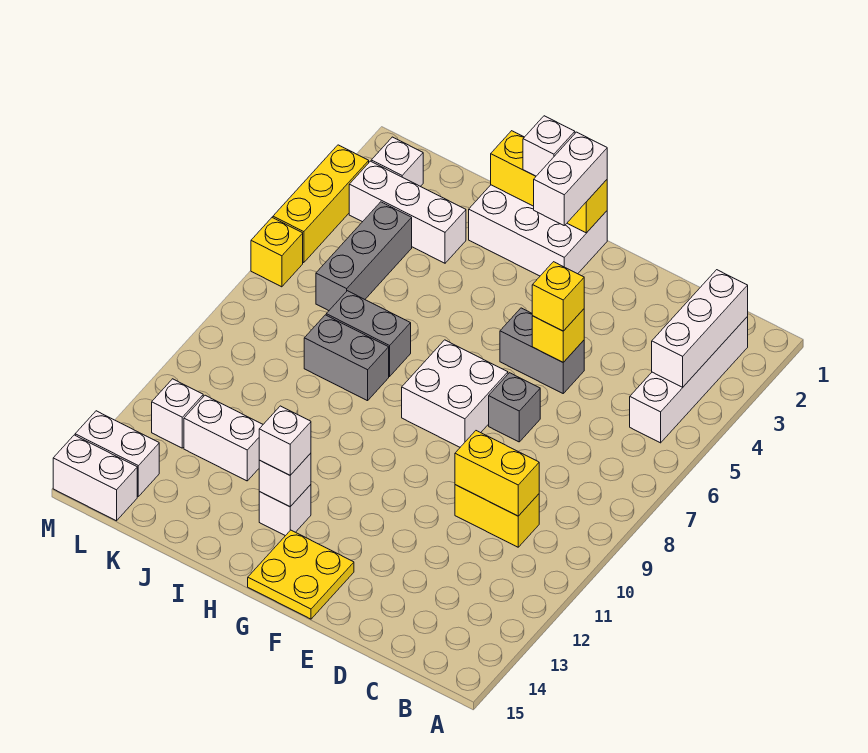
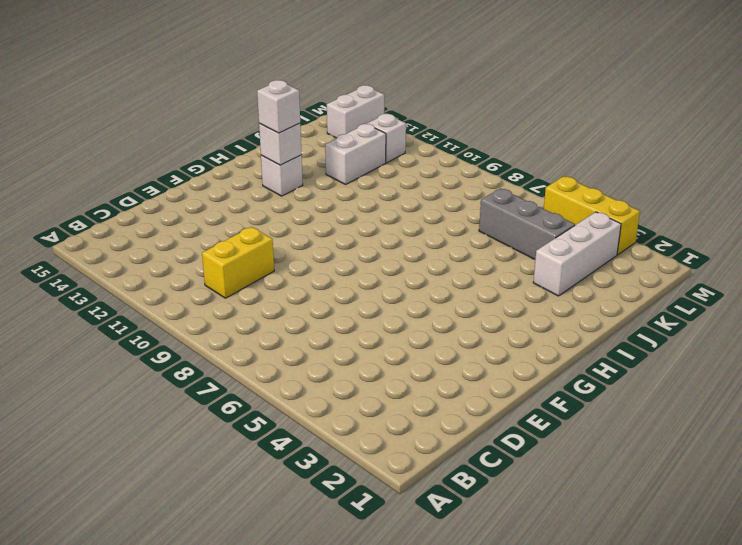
none -> white 1x4 brick [630,317,748,443]
none -> grey 1x2 brick [500,308,584,393]
none -> grey 1x1 brick [489,373,540,442]

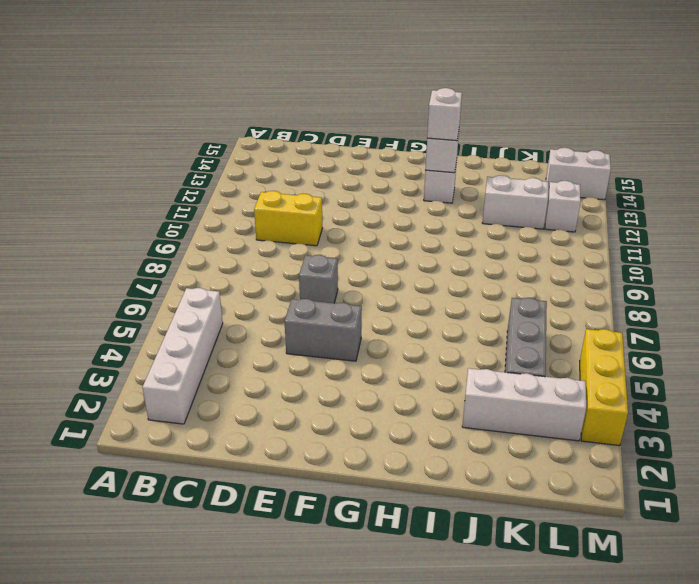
none -> white 2x2 brick [402,340,508,447]
none -> yellow 2x2 plate [248,530,354,619]
none -> white 2x3 brick [469,185,607,276]

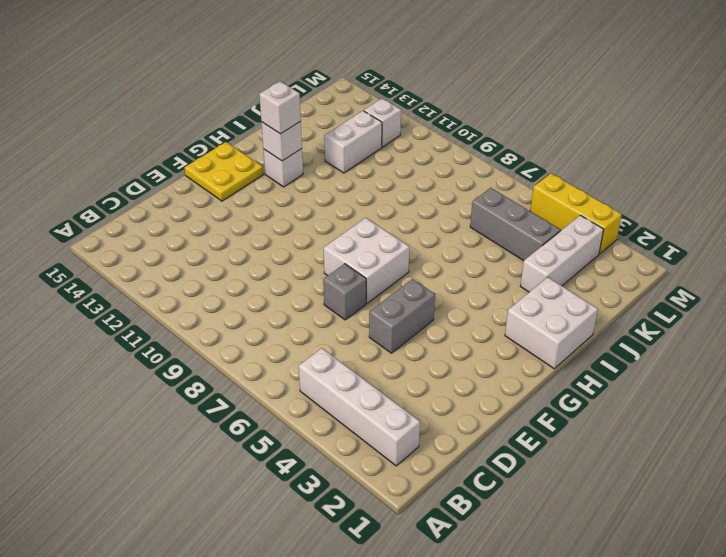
white 2x2 brick [505,277,598,369] -> white 2x3 brick [469,185,607,276]
none -> yellow 1x2 brick [455,485,539,547]
none -> grey 1x2 brick [326,291,411,376]
none -> grey 1x2 brick [304,315,389,401]

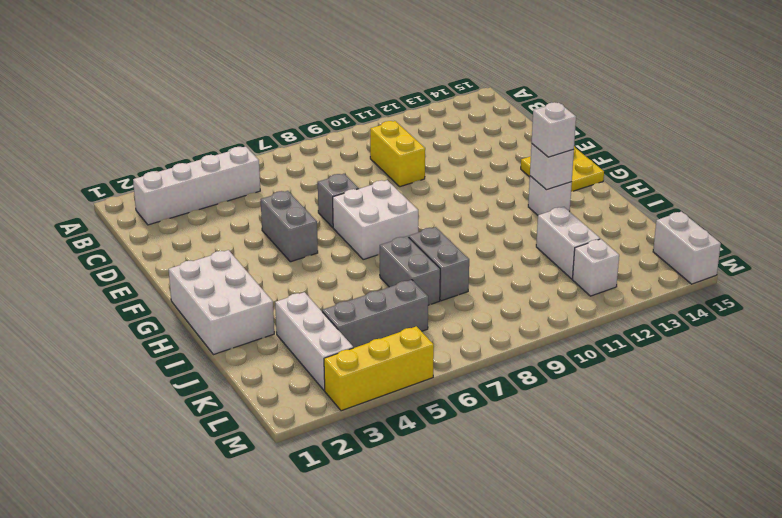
none -> white 1x1 brick [371,137,423,187]
none -> white 1x2 brick [75,411,159,496]
none -> yellow 1x1 brick [251,218,303,287]

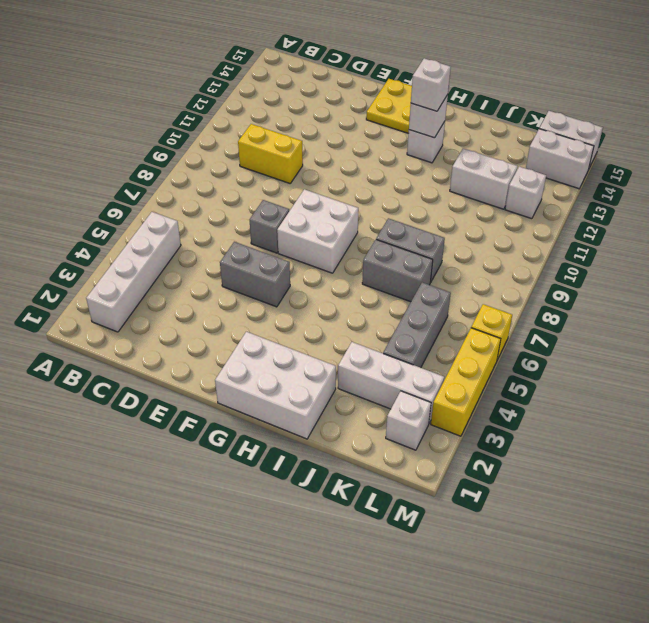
none -> white 1x3 brick [652,270,748,387]
none -> yellow 1x2 brick [455,431,539,516]
none -> yellow 1x1 brick [532,309,584,362]

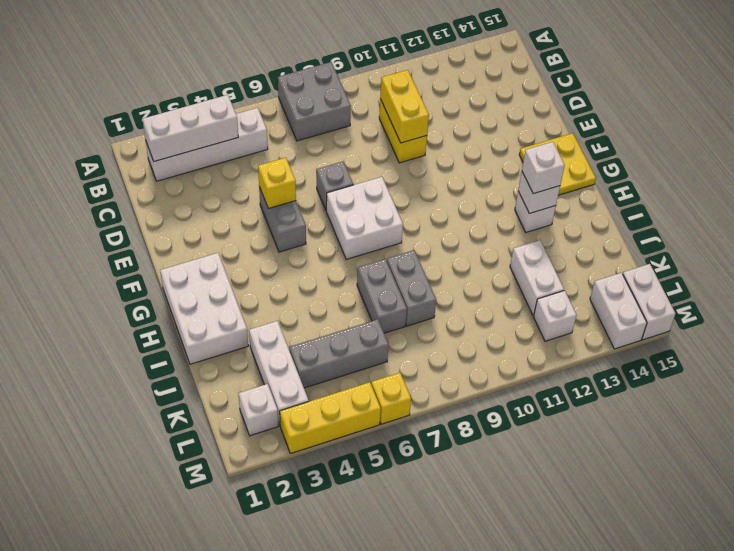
grey 2x2 brick [278,62,351,141] -> none
none -> yellow 1x3 brick [491,131,607,233]
none -> yellow 1x1 brick [532,262,584,331]
none -> white 1x2 brick [534,132,607,225]

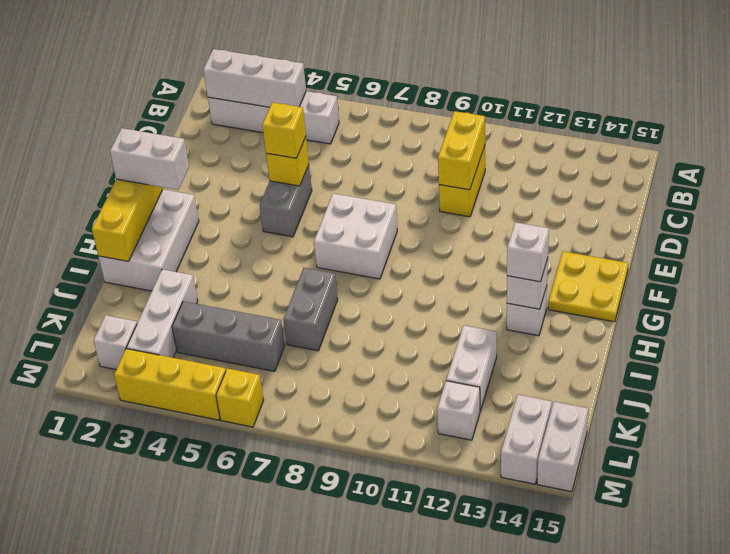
none -> grey 1x1 brick [489,373,540,442]
none -> grey 1x2 brick [304,315,389,401]
none -> white 1x1 brick [523,116,575,176]

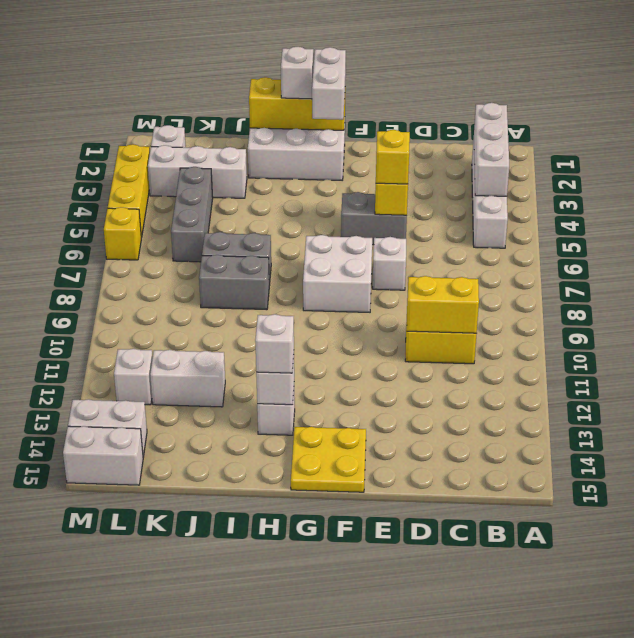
white 1x1 brick [373,237,406,290] -> grey 1x1 brick [489,373,540,442]

